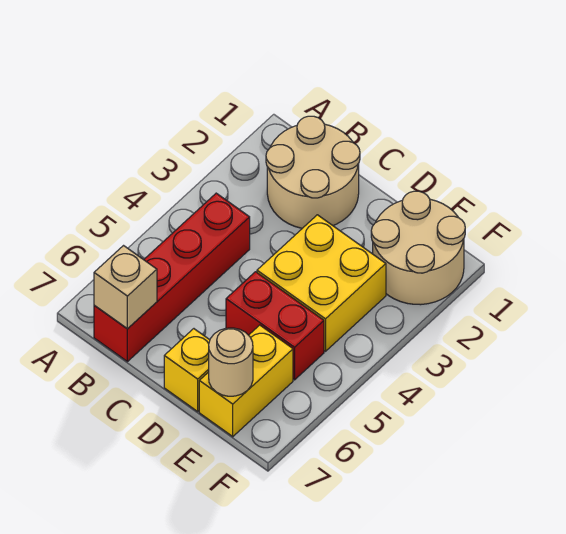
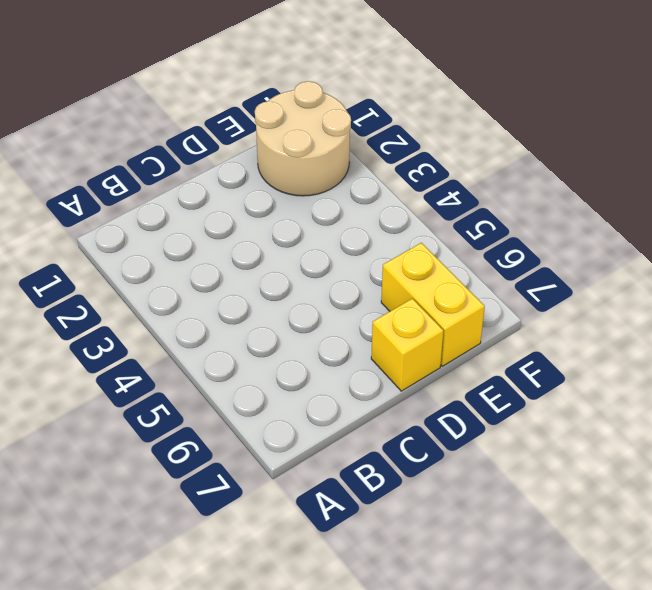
none -> tan 2x2 round brick [266,116,360,228]
none -> red 1x4 brick [94,193,250,362]

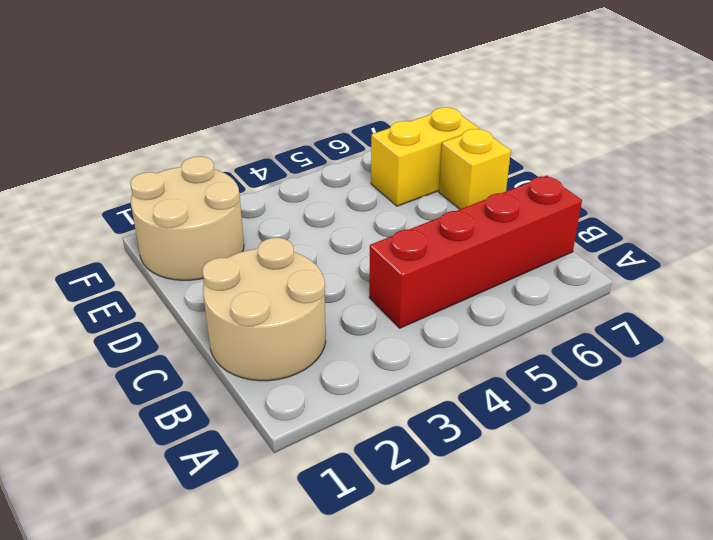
none -> yellow 2x2 brick [257,215,386,351]
none -> red 1x2 brick [226,272,324,380]

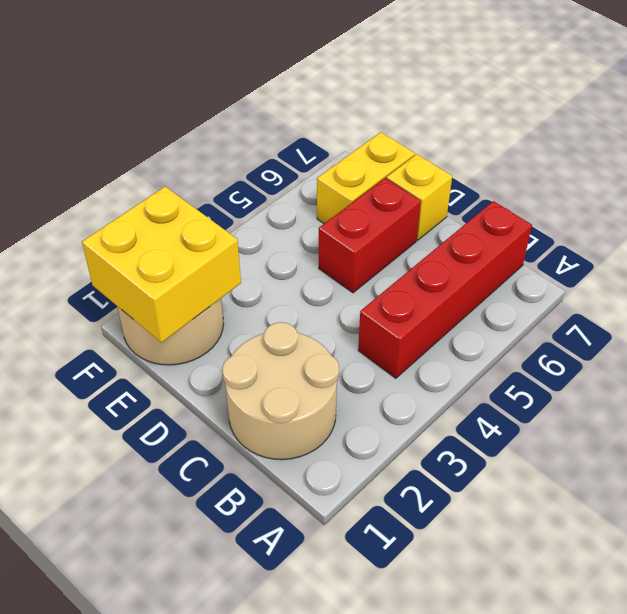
red 1x2 brick [319,178,421,293] -> red 1x2 brick turned to [226,272,324,380]
yellow 2x2 brick [82,187,241,343] -> yellow 2x2 brick moved to [257,215,386,351]
none -> tan 1x1 brick [94,246,157,329]
none -> tan 1x1 round brick [209,328,253,396]

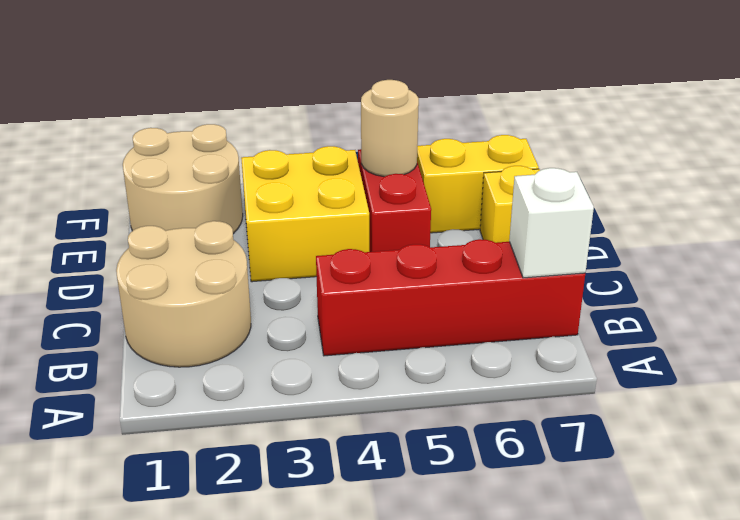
white 1x1 brick [509,168,594,278] -> tan 1x1 brick [94,246,157,329]
tan 1x1 round brick [361,80,419,177] -> tan 1x1 round brick moved to [209,328,253,396]

